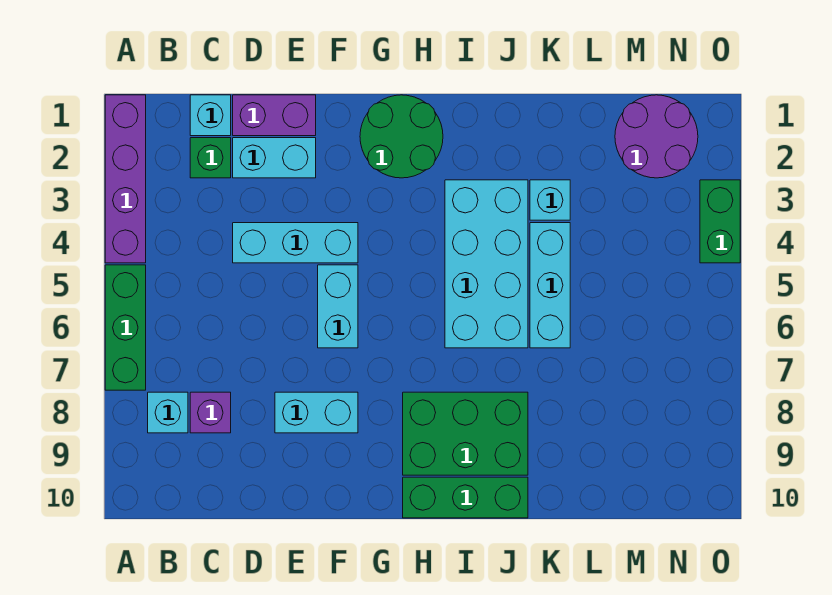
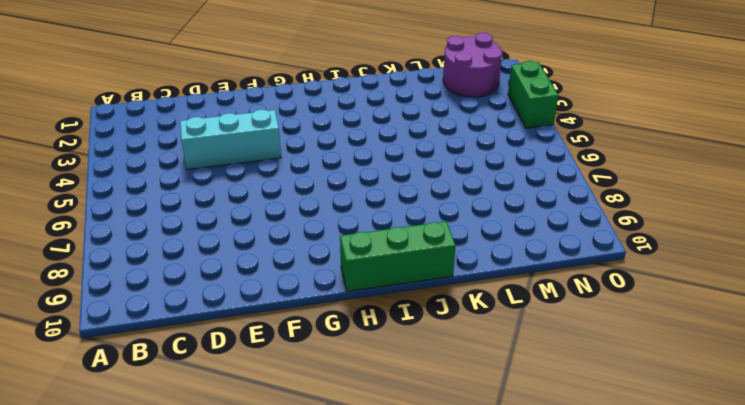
none -> purple 1x4 brick [105,95,146,263]
none -> green 1x3 brick [105,265,146,390]
none -> cyan 1x1 brick [148,392,188,433]

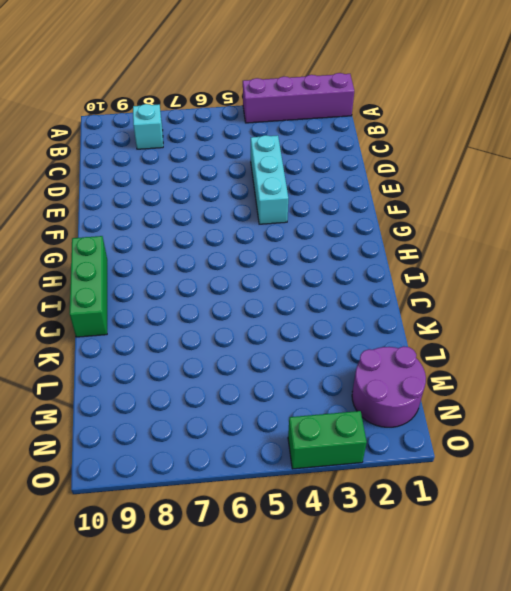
none -> green 1x3 brick [105,265,146,390]
none -> cyan 1x1 brick [190,95,231,136]
none -> green 1x1 brick [190,138,231,178]

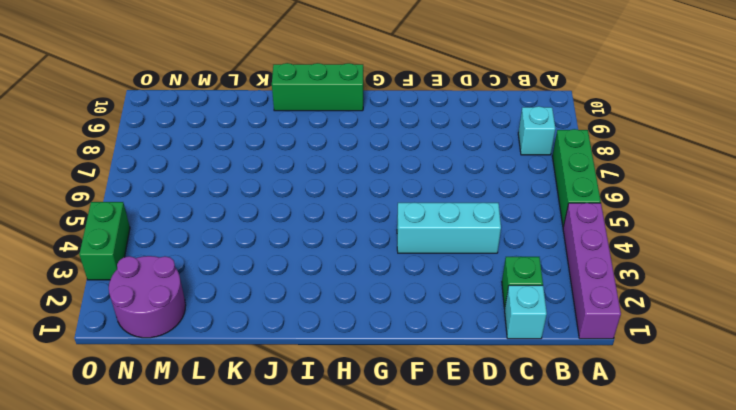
none -> purple 1x1 brick [190,392,231,433]
none -> purple 1x2 brick [233,95,316,136]
none -> cyan 1x2 brick [233,138,316,178]

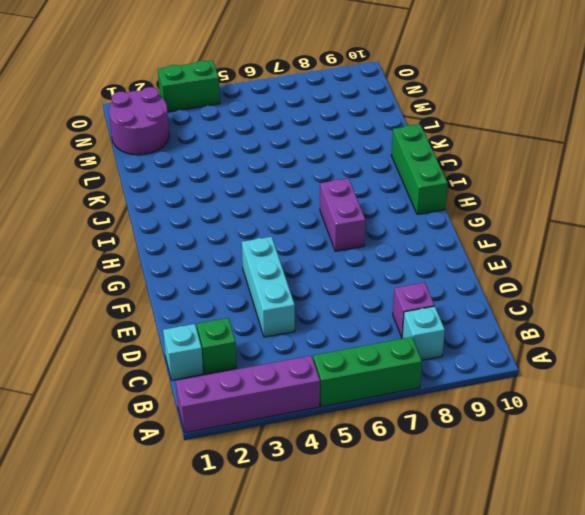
purple 1x2 brick [320,178,365,251] -> purple 1x2 brick moved to [233,95,316,136]
none -> cyan 1x2 brick [233,138,316,178]
none -> cyan 1x2 brick [275,392,358,433]
none -> cyan 1x2 brick [318,265,358,348]

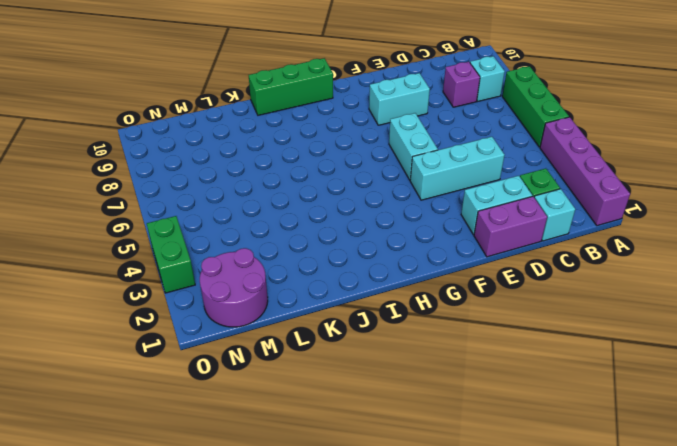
none -> green 2x2 round brick [360,95,443,178]
none -> green 2x3 brick [403,392,528,475]
none -> cyan 2x4 brick [445,180,528,348]

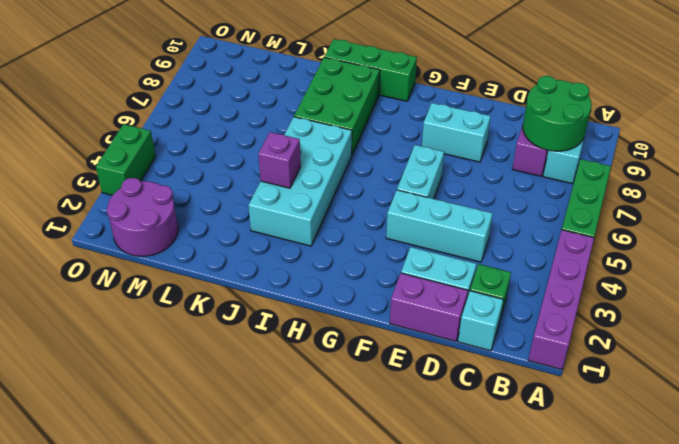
green 2x2 round brick [523,76,592,151] -> green 2x2 round brick moved to [360,95,443,178]
green 2x3 brick [294,58,380,155] -> green 2x3 brick turned to [403,392,528,475]
purple 1x1 brick [258,132,301,188] -> none
none -> cyan 1x1 brick [530,180,570,220]
none -> cyan 1x3 brick [530,223,570,348]

